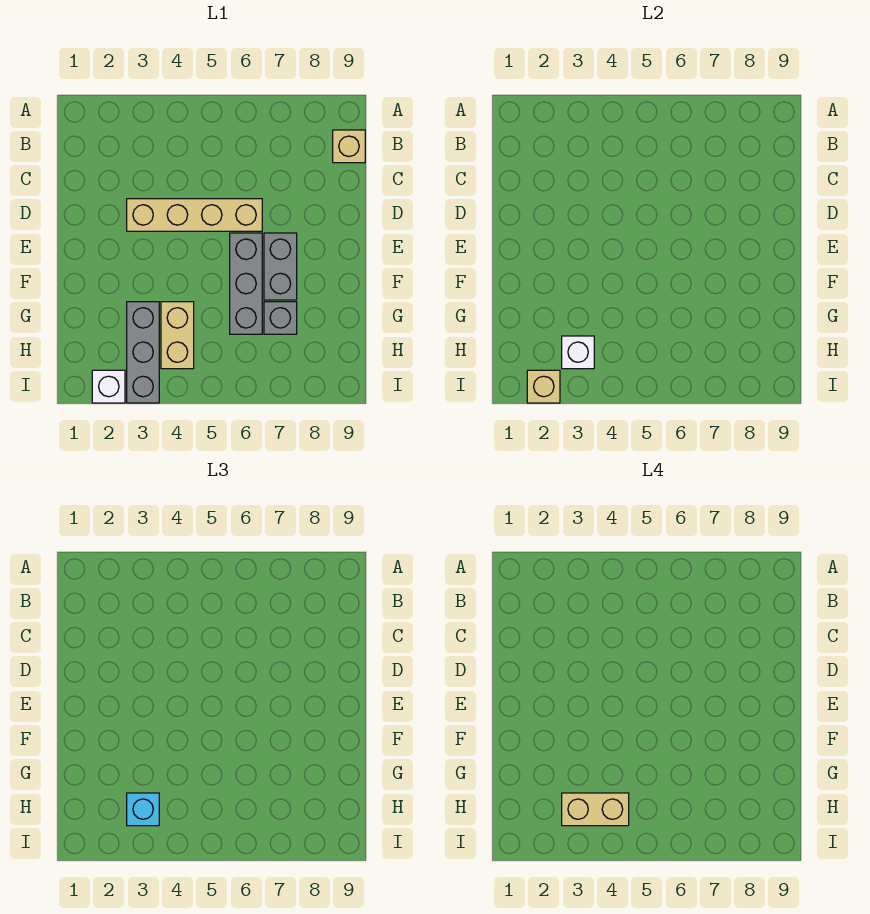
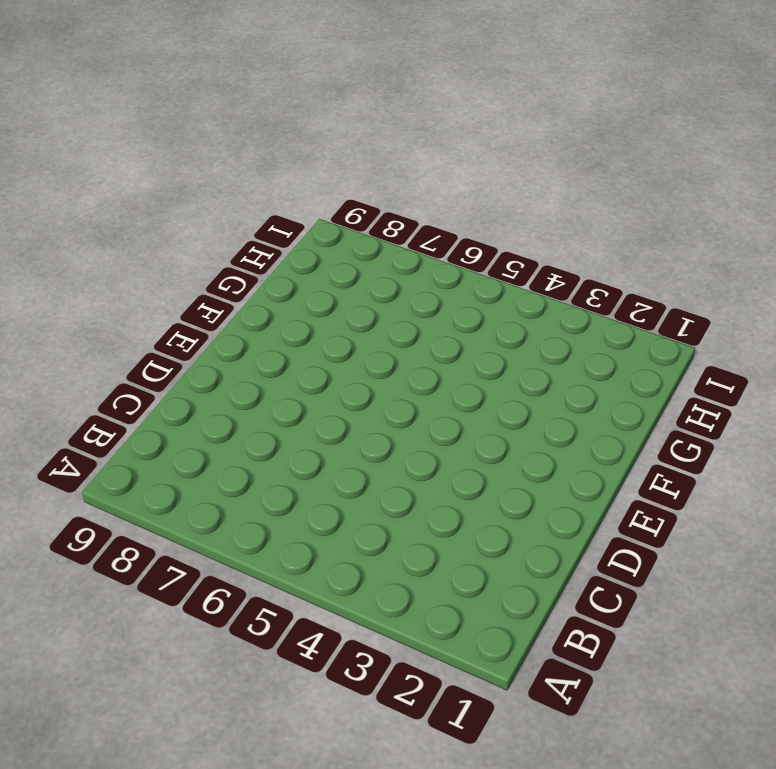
none -> tan 1x1 brick [333,130,365,163]
none -> tan 1x4 brick [127,199,262,231]
none -> grey 1x3 brick [230,233,262,334]

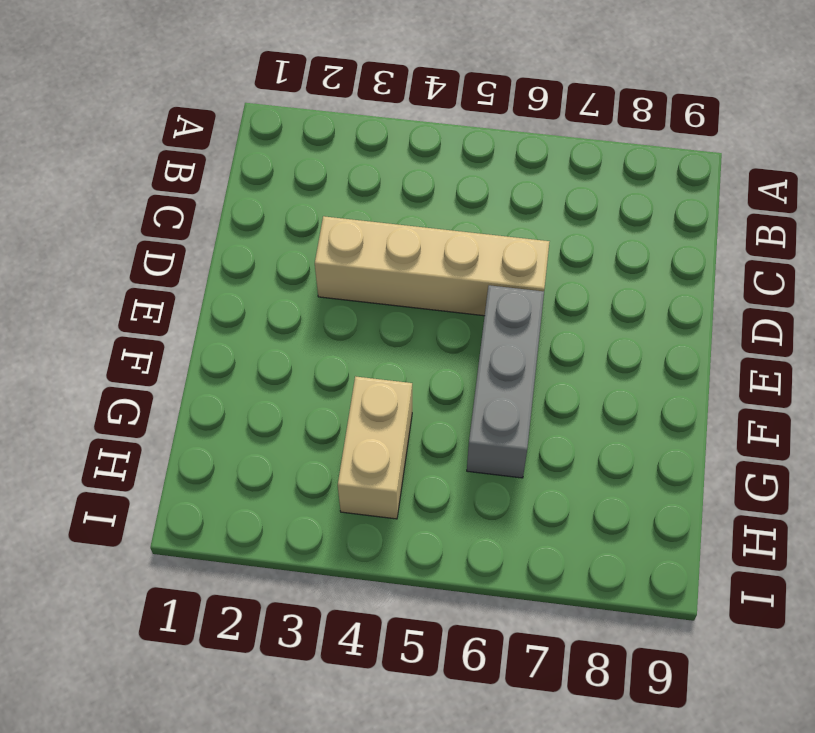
none -> tan 1x1 brick [333,130,365,163]
none -> grey 1x2 brick [264,233,297,300]
none -> grey 1x3 brick [127,302,159,403]

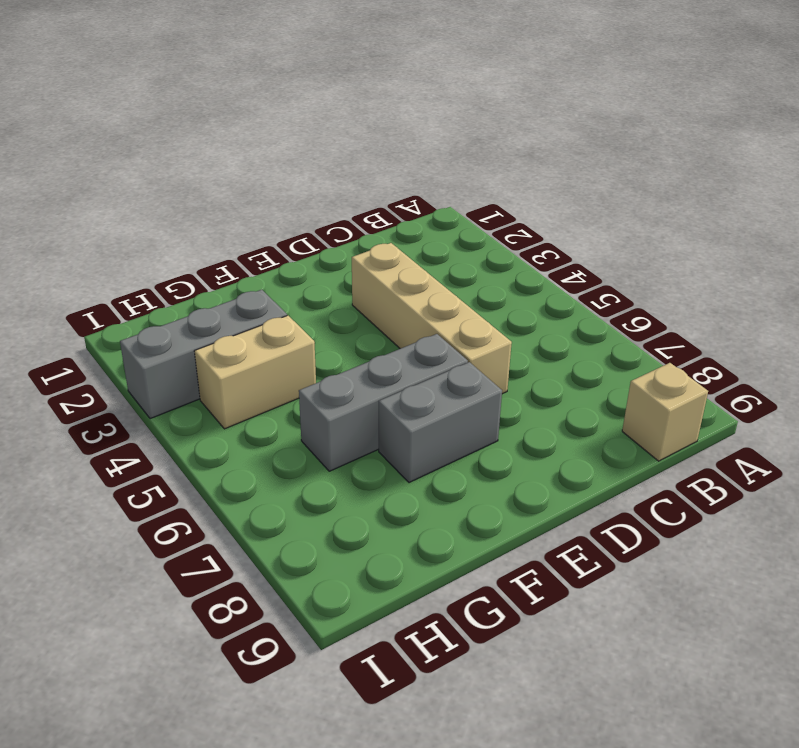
none -> grey 1x1 brick [264,302,297,334]
none -> white 1x1 brick [92,370,125,403]
none -> white 1x1 brick [562,336,594,369]

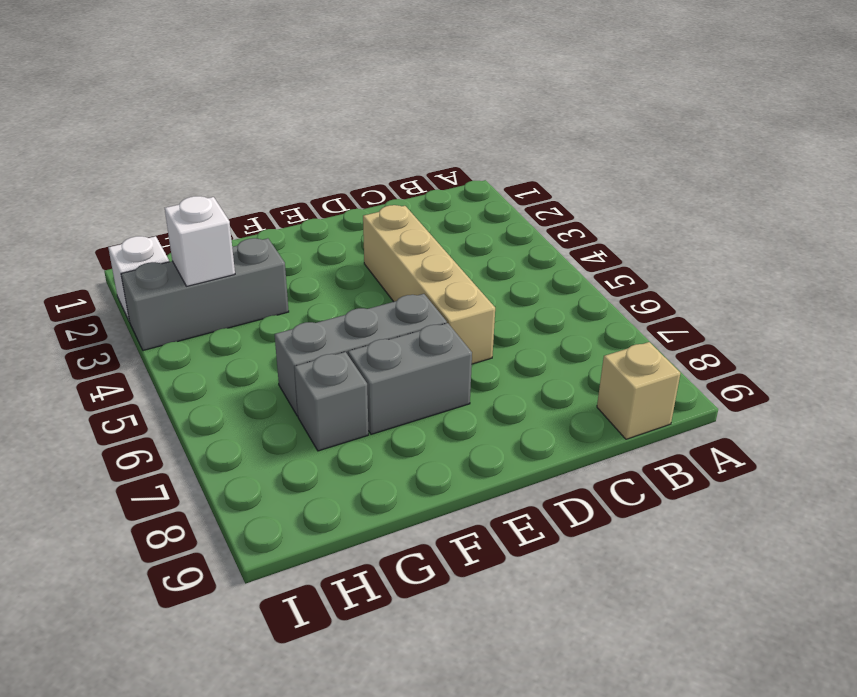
none -> tan 1x2 brick [161,302,194,369]
none -> tan 1x1 brick [527,370,560,403]
none -> cyan 1x1 brick [127,793,159,826]

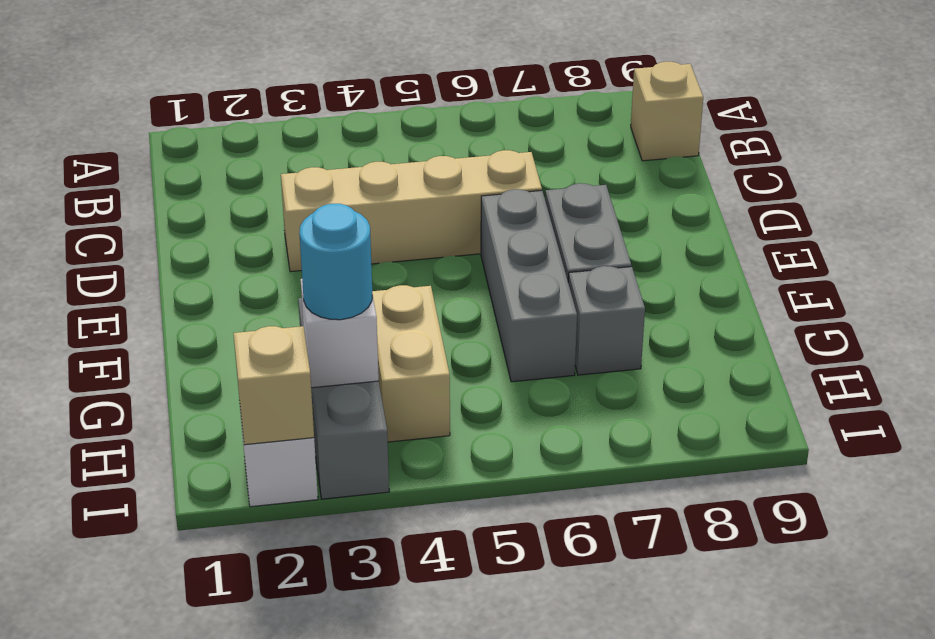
cyan 1x1 round brick [299,204,372,320] -> cyan 1x1 brick [127,793,159,826]
none -> tan 1x2 brick [562,793,629,826]

